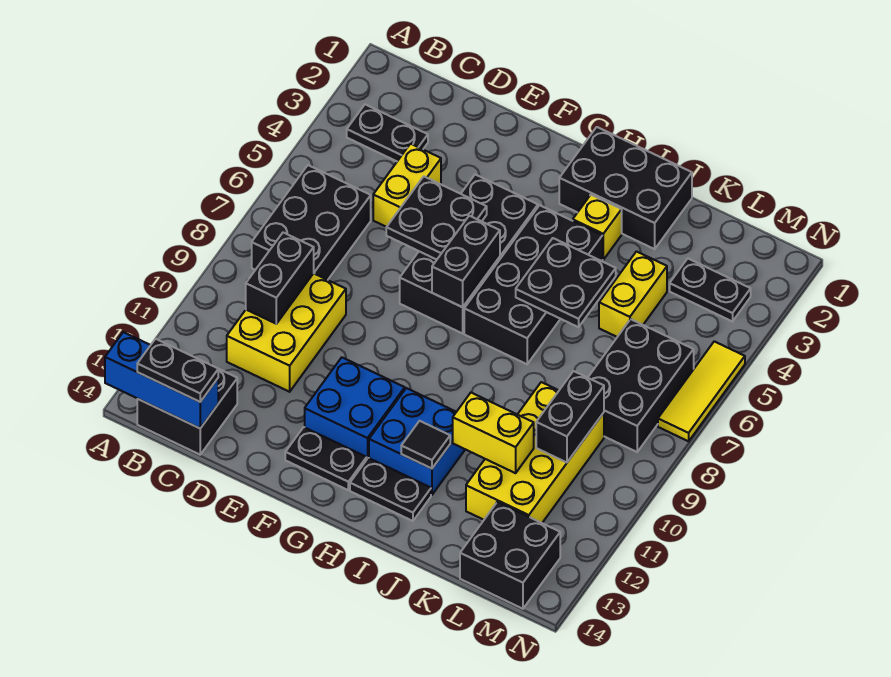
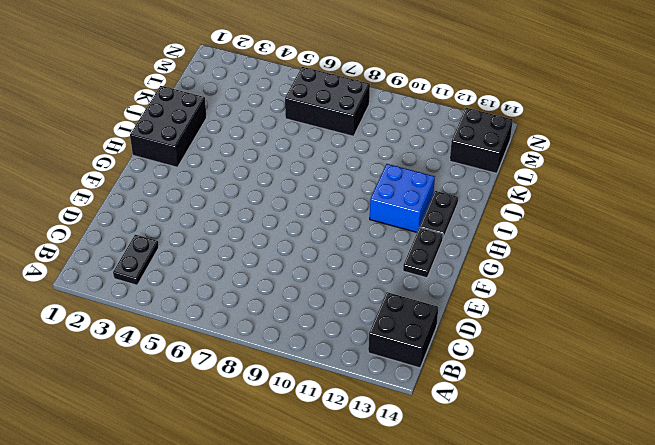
none -> black 2x3 brick [252,165,371,280]
none -> yellow 2x3 brick [227,273,346,392]
none -> yellow 1x2 brick [373,144,441,227]

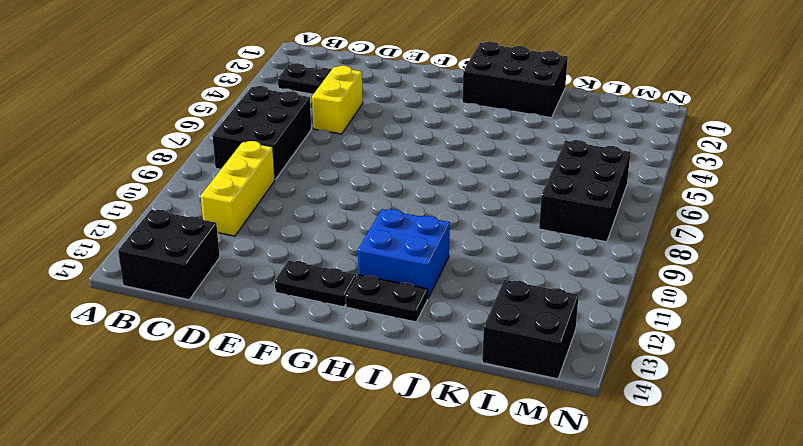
yellow 1x3 brick [201,141,275,236] -> yellow 2x3 brick [227,273,346,392]
none -> black 2x4 brick [400,175,538,333]
none -> blue 2x2 brick [305,357,405,459]
none -> black 2x4 brick [464,205,603,364]

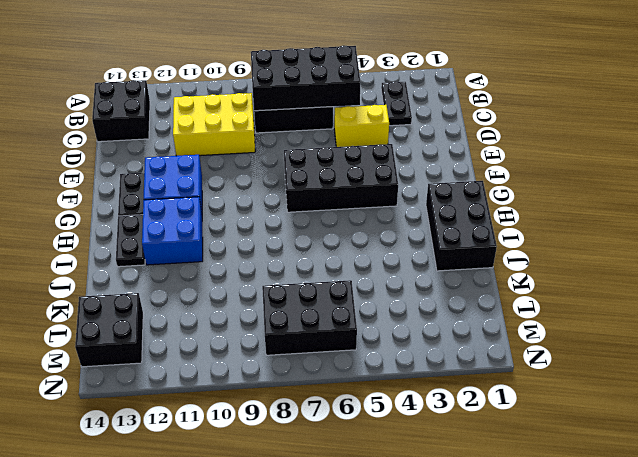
black 2x4 brick [251,45,360,111] -> black 2x4 brick moved to [464,205,603,364]
none -> yellow 1x1 brick [573,195,622,260]
none -> yellow 1x2 brick [599,252,667,337]
none -> yellow 2x4 brick [466,382,604,523]

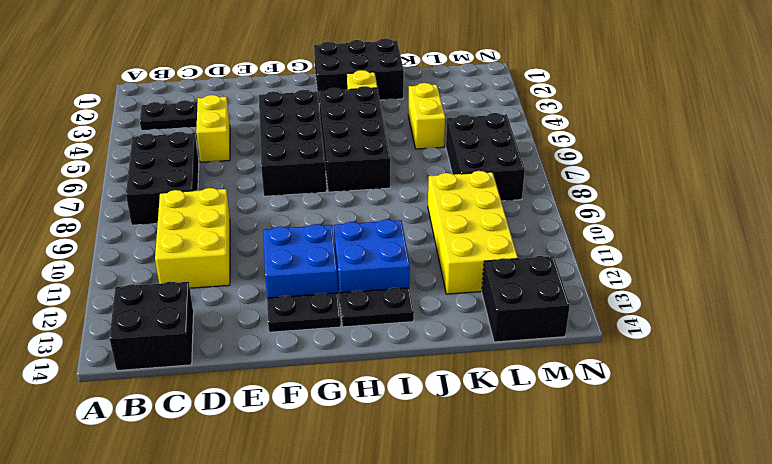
none -> black 1x2 plate [670,259,751,322]
none -> yellow 1x3 tile [658,341,745,441]
none -> blue 1x3 brick [105,332,218,428]

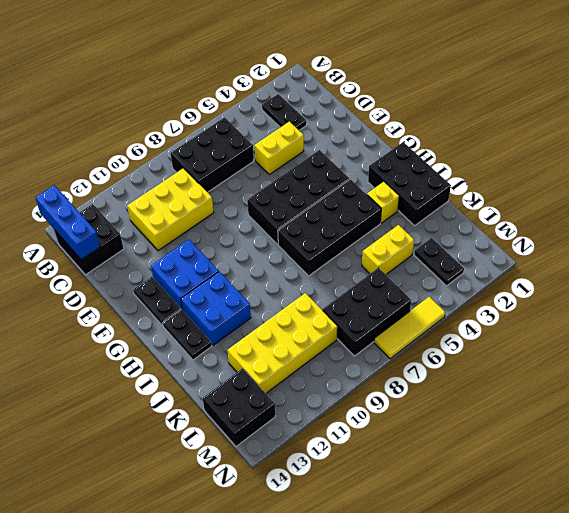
none -> black 1x2 brick [246,233,314,324]
none -> black 2x2 plate [386,177,487,260]
none -> black 1x2 brick [432,216,500,307]

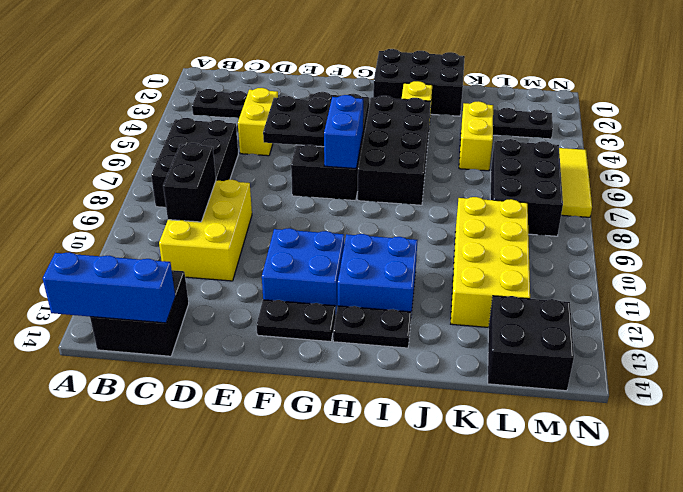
blue 1x2 brick [324,95,363,168] -> black 1x2 brick [432,216,500,307]
none -> black 2x2 plate [516,238,616,327]
none -> black 1x1 tile [401,421,450,469]
none -> yellow 1x2 brick [453,393,534,473]

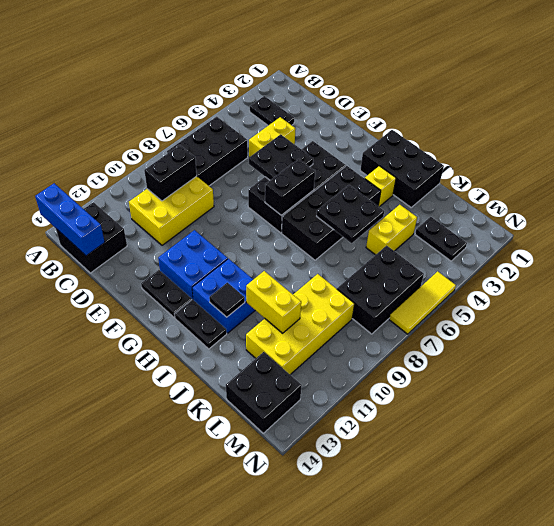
none -> black 1x2 brick [536,371,604,462]
none -> black 1x2 plate [137,339,218,402]

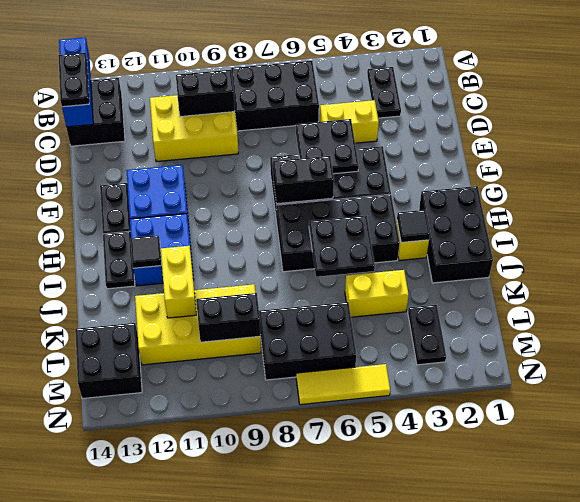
black 1x1 tile [397,210,430,243] -> none

